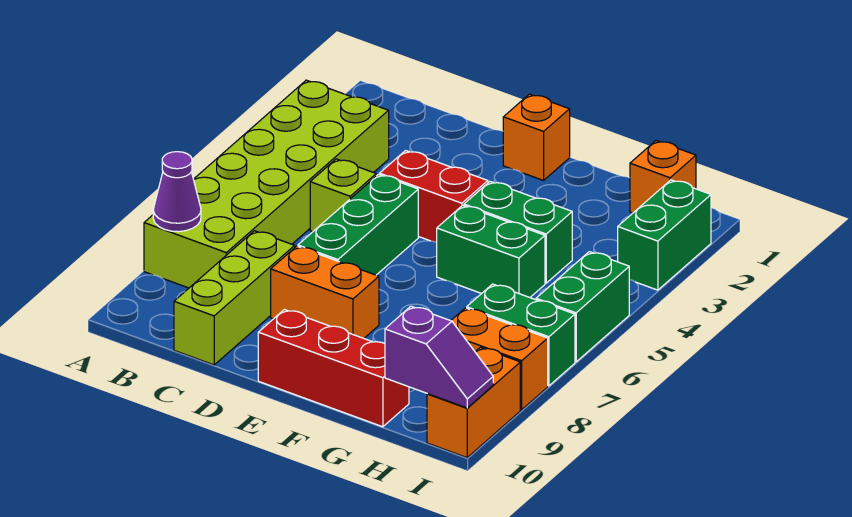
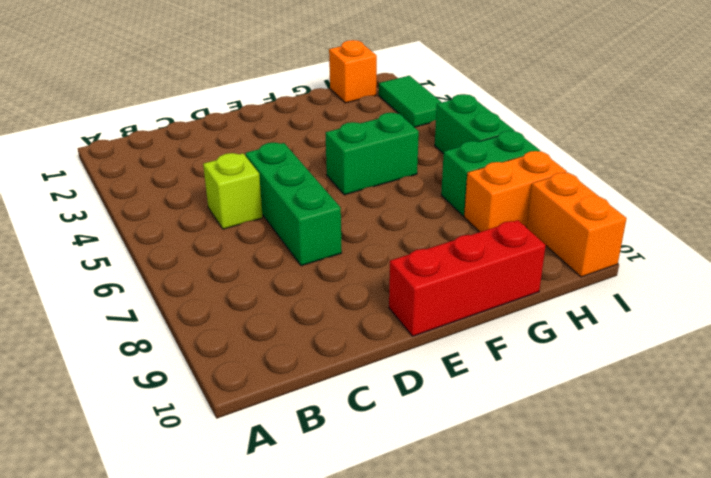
green 1x2 tile [379,76,442,127] -> green 1x2 brick [618,180,711,290]
none -> lime 2x6 brick [144,80,389,288]
none -> lime 1x3 brick [174,231,295,365]
none -> red 1x2 brick [380,151,488,243]

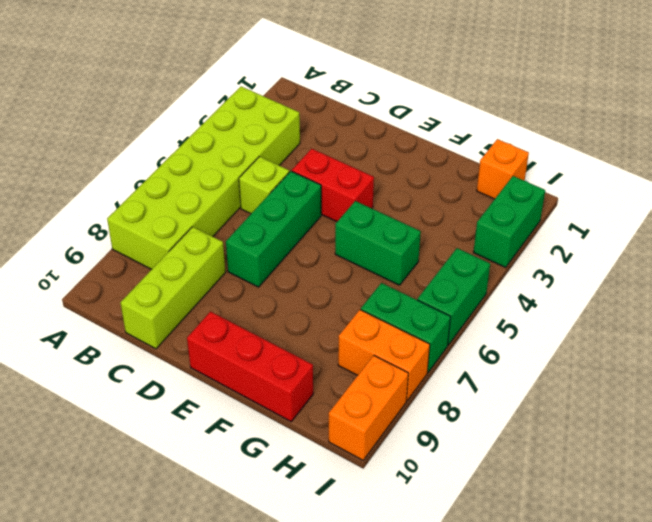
none -> orange 1x2 brick [271,246,379,338]
none -> orange 1x1 brick [503,94,570,181]
none -> green 1x2 brick [464,182,572,283]

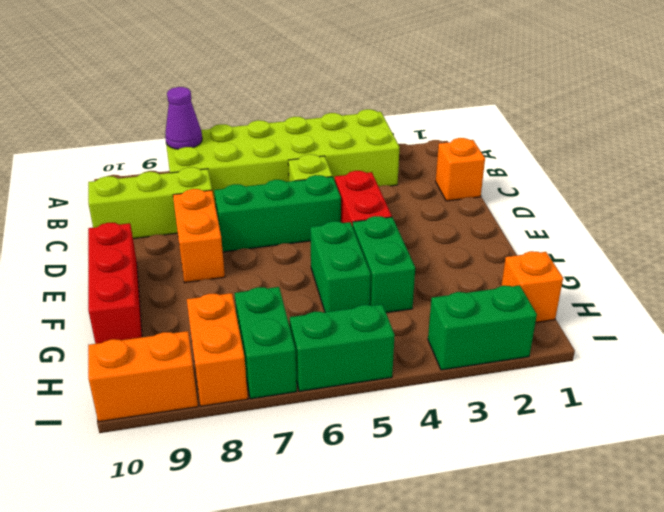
orange 1x1 brick [436,138,485,201] -> orange 1x1 brick moved to [503,94,570,181]
none -> purple 1x2 slope [385,306,493,408]

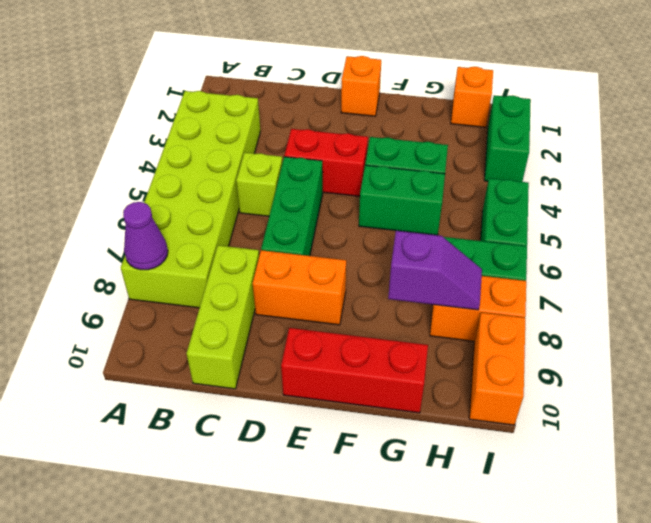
purple 1x2 slope [388,231,482,310] -> purple 1x2 slope moved to [385,306,493,408]

